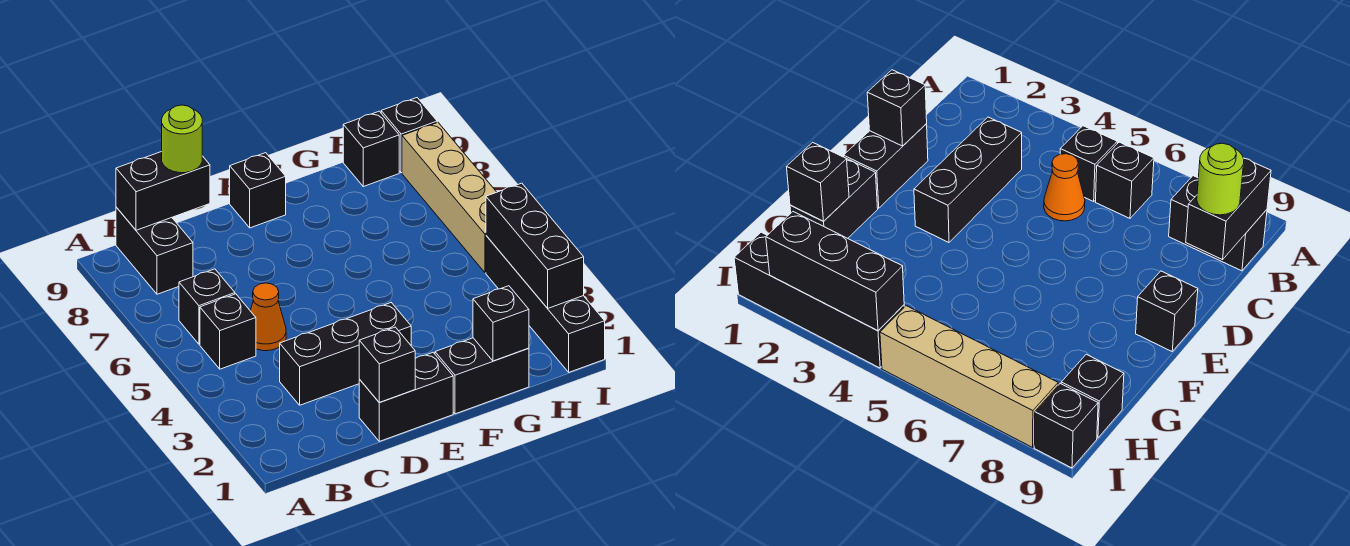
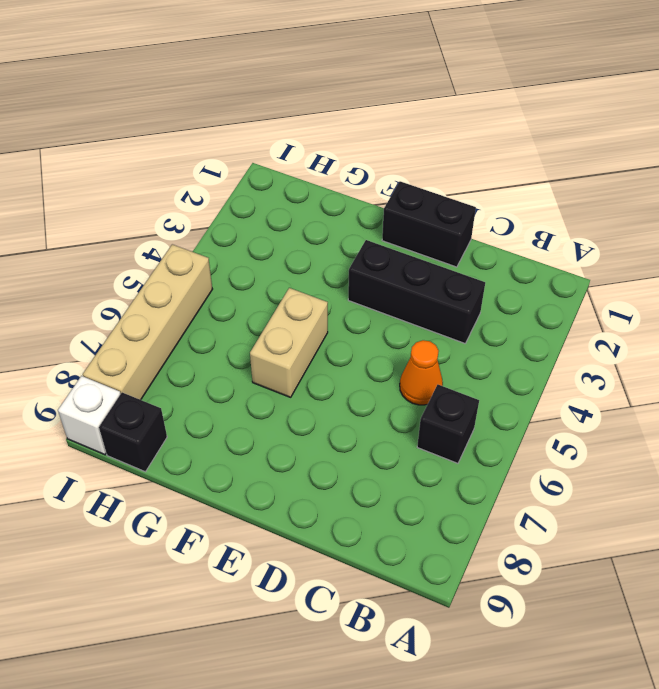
tan 1x2 brick [250,288,328,397] -> none
white 1x1 brick [58,376,120,455] -> black 1x1 brick [381,98,437,173]
none -> black 1x1 brick [200,294,256,369]
none -> black 1x2 brick [116,207,193,294]
none -> black 1x1 brick [230,153,286,228]

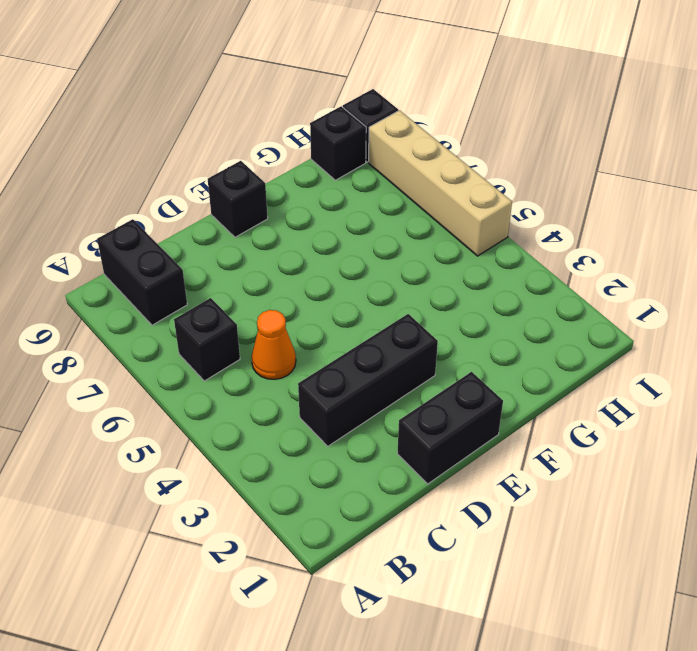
none -> black 1x1 brick [200,294,256,369]
none -> black 1x2 brick [435,338,529,414]
none -> black 1x4 brick [486,236,605,372]

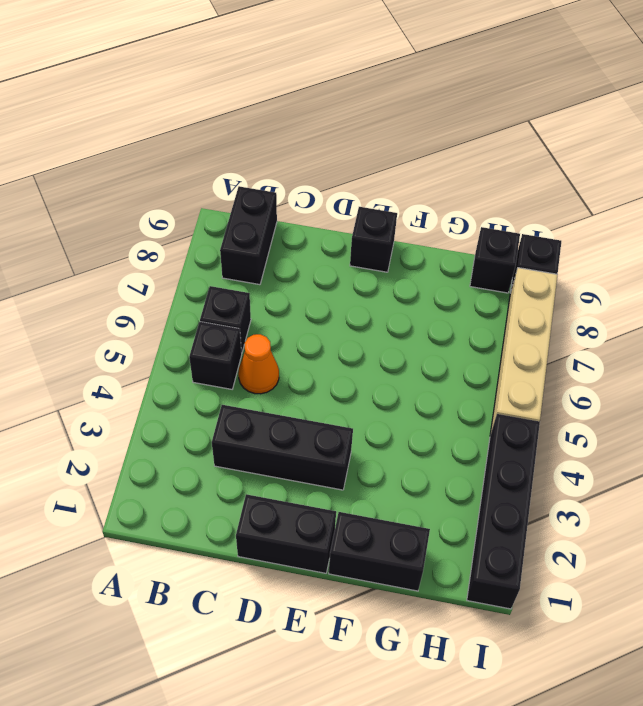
none -> black 1x2 brick [116,152,210,230]
none -> black 1x1 brick [359,327,415,402]
none -> black 1x1 brick [473,286,529,361]

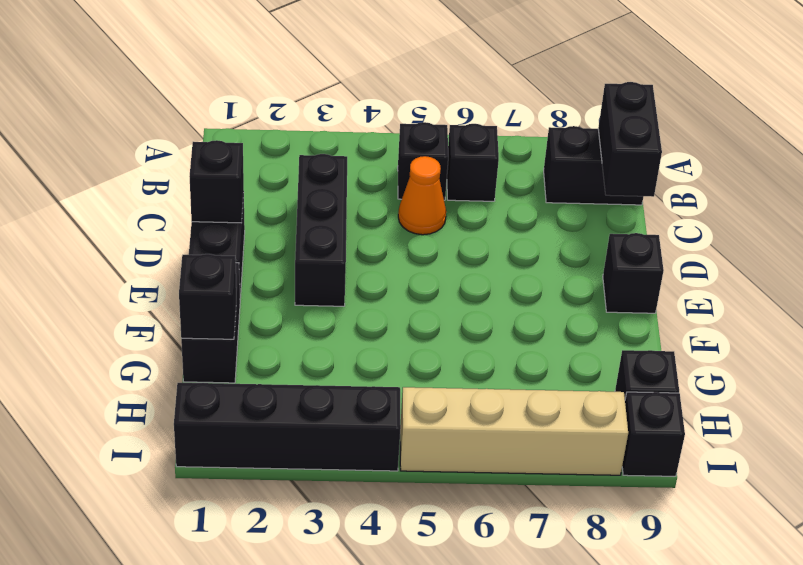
none -> black 1x3 brick [486,183,584,308]
none -> lime 1x1 round brick [162,105,202,173]

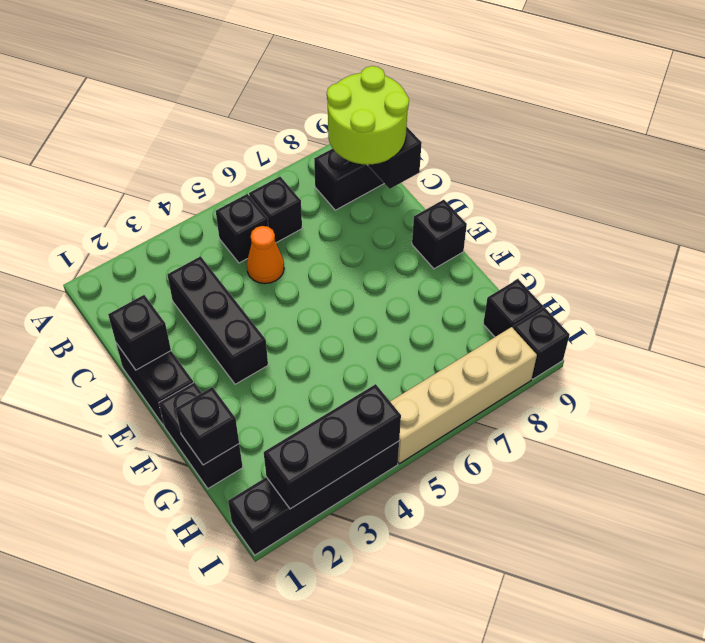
lime 2x2 round brick [327,66,409,165] -> lime 1x1 round brick [162,105,202,173]

